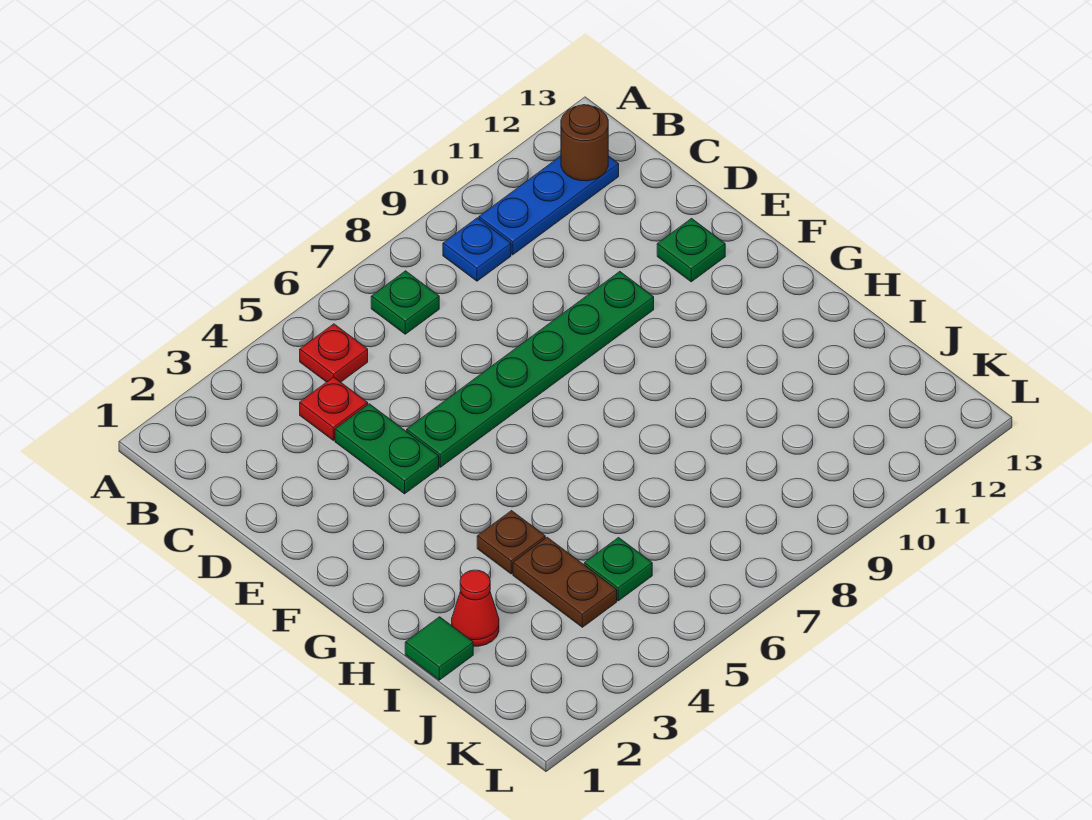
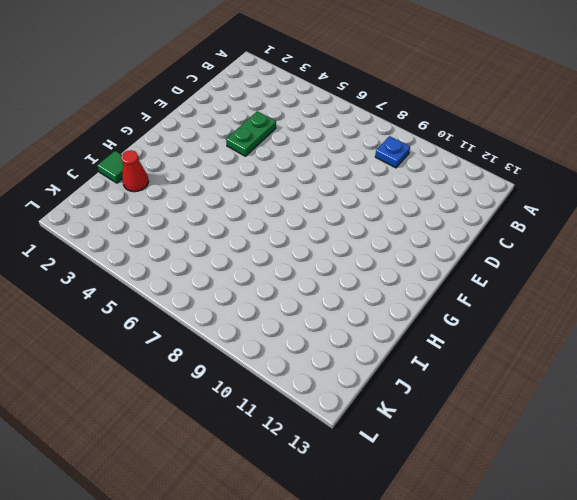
none -> red 1x1 plate [300,324,368,382]
none -> green 1x1 plate [371,271,439,334]
none -> blue 1x3 plate [479,156,619,255]

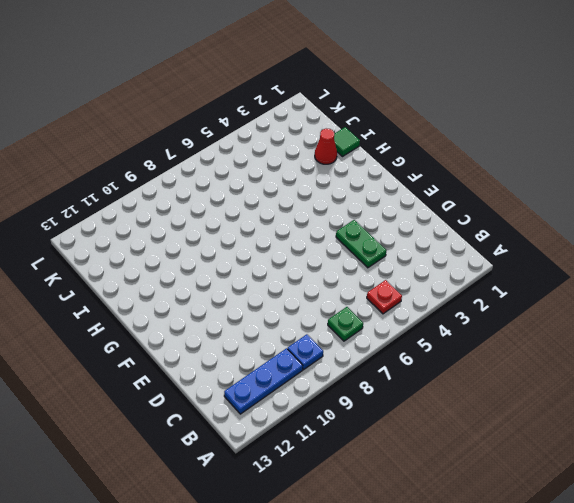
none -> red 1x1 plate [300,377,368,440]
none -> green 1x6 plate [407,272,654,467]
none -> green 1x1 plate [657,219,725,282]

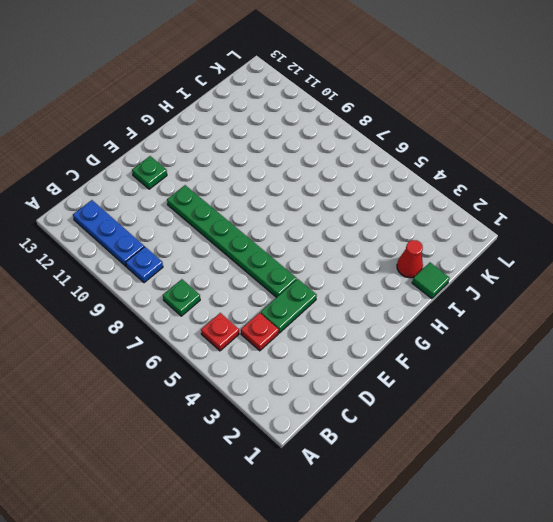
none -> brown 1x1 plate [477,511,545,574]
none -> brown 1x2 plate [513,537,617,627]
none -> green 1x1 plate [584,538,652,601]

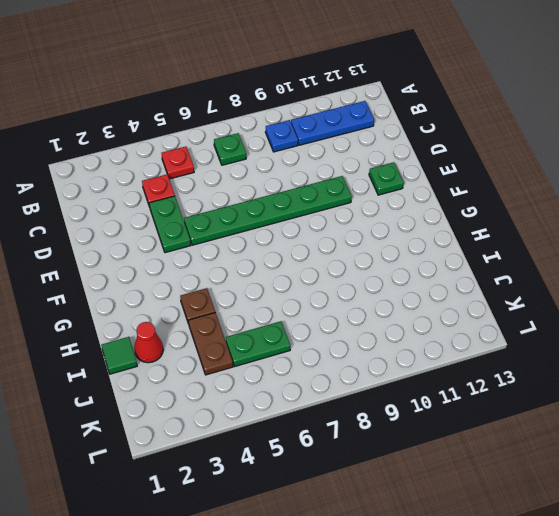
green 1x2 plate [226,321,290,366] -> green 1x1 plate [584,538,652,601]
none -> brown 1x1 round brick [561,105,608,181]

